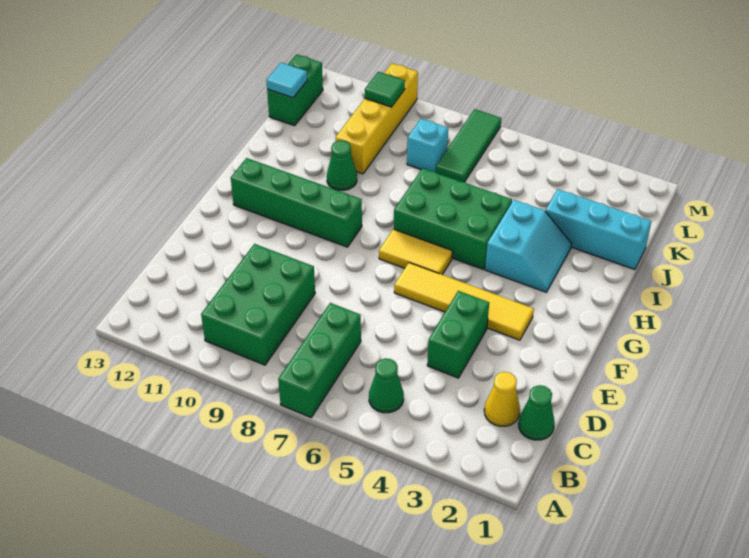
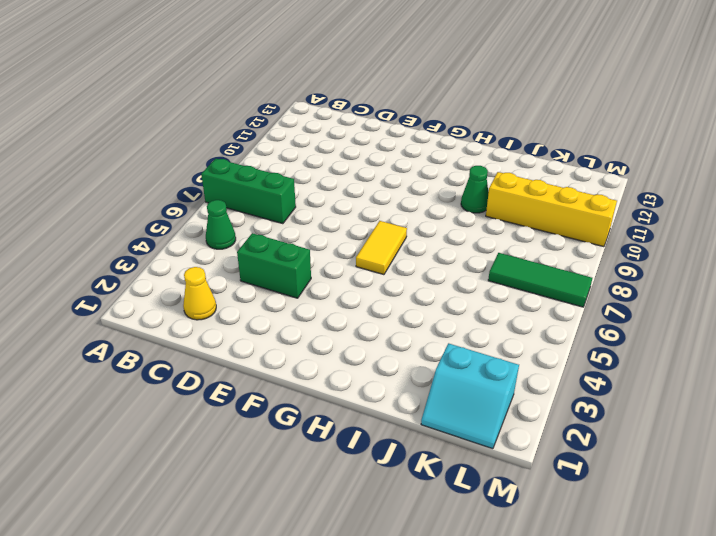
cyan 2x2 slope [421,343,519,449] -> cyan 2x2 slope moved to [485,200,572,292]
none -> green 2x3 brick [201,244,315,365]
none -> green 1x1 cone [519,385,555,440]
none -> yellow 1x4 tile [394,263,534,340]

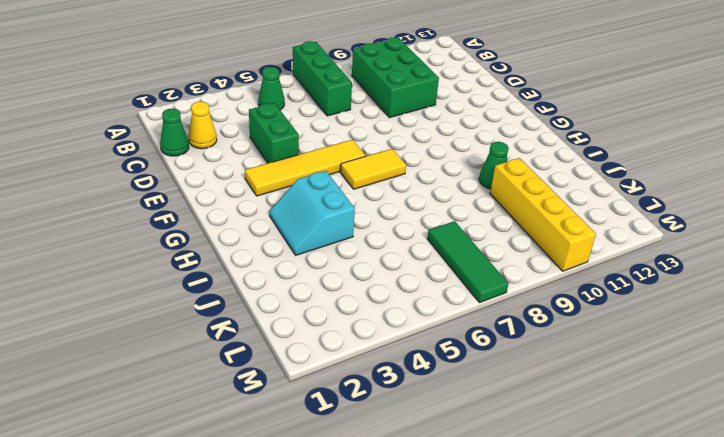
none -> green 1x4 brick [231,158,362,247]
none -> green 2x3 brick [394,168,512,269]
none -> cyan 1x3 brick [545,189,651,270]

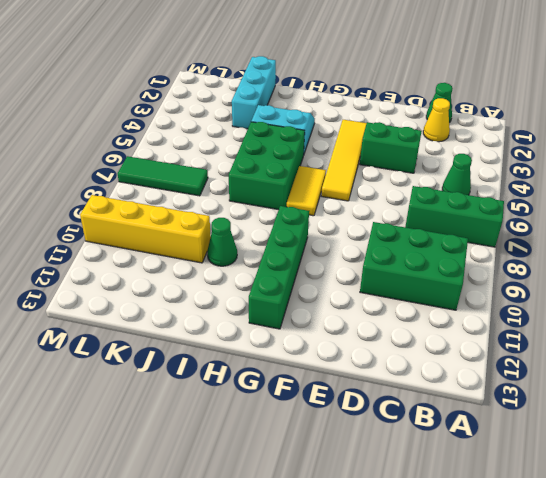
none -> cyan 1x1 brick [407,119,448,172]
none -> green 1x2 brick [267,54,323,126]
none -> cyan 1x1 tile [266,63,307,98]

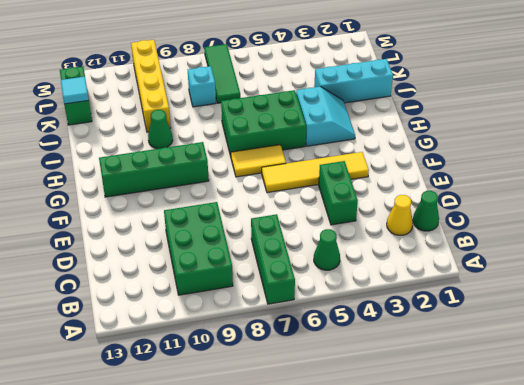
none -> green 1x1 tile [365,72,405,107]

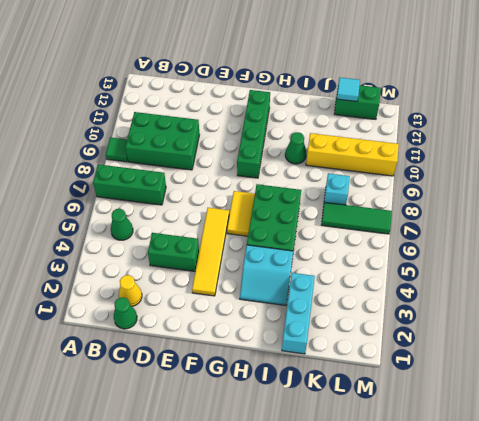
green 1x1 tile [106,137,128,162] -> green 1x1 tile moved to [365,72,405,107]

